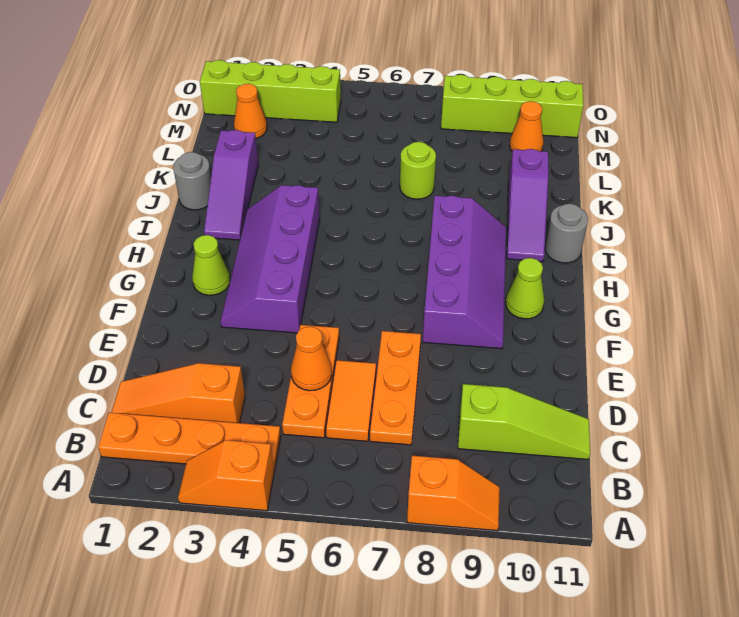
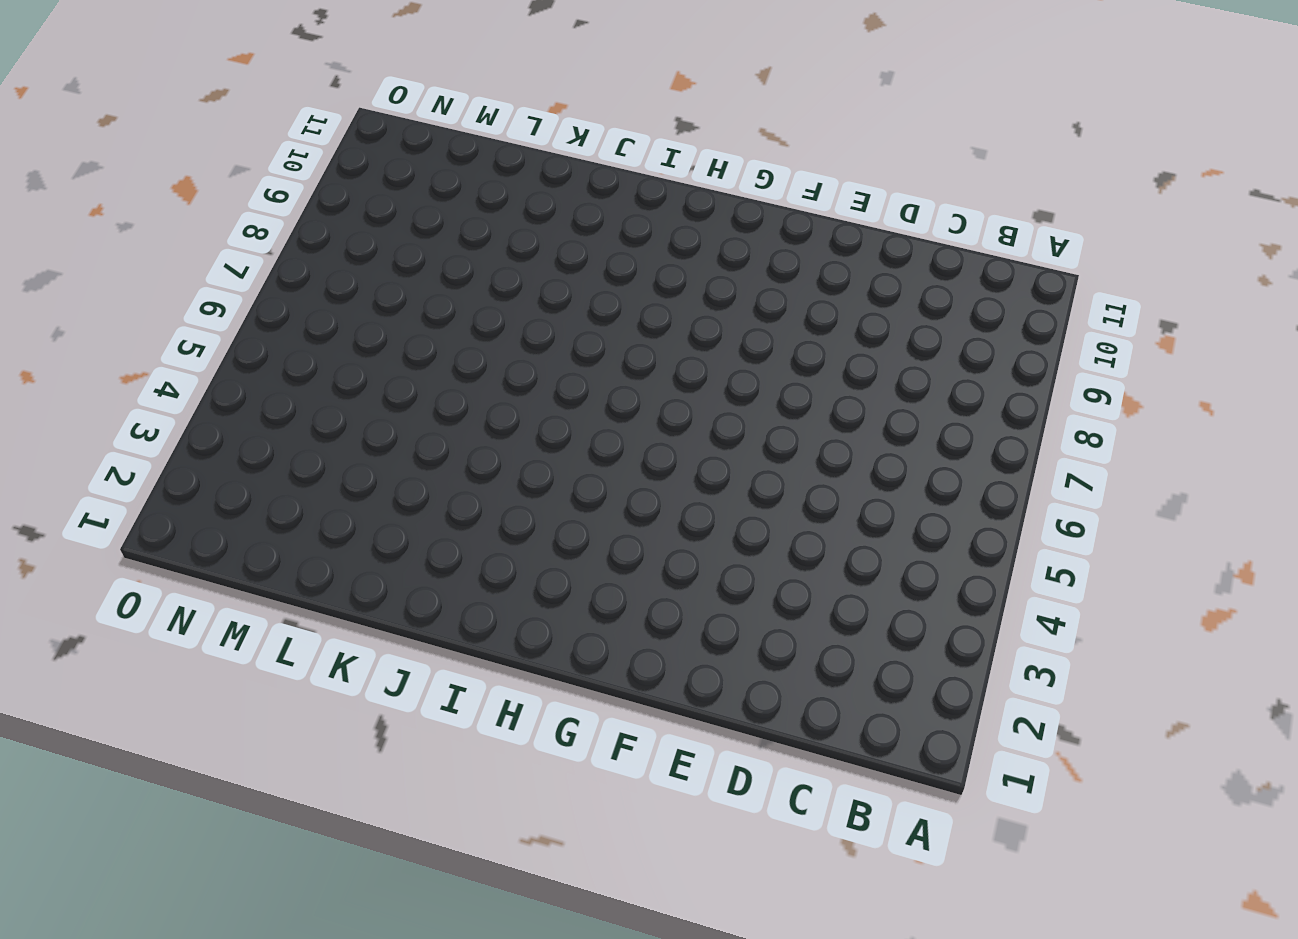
none -> orange 1x2 slope [178,440,274,511]
none -> orange 1x2 slope [407,456,500,531]
none -> orange 1x4 plate [98,412,281,471]

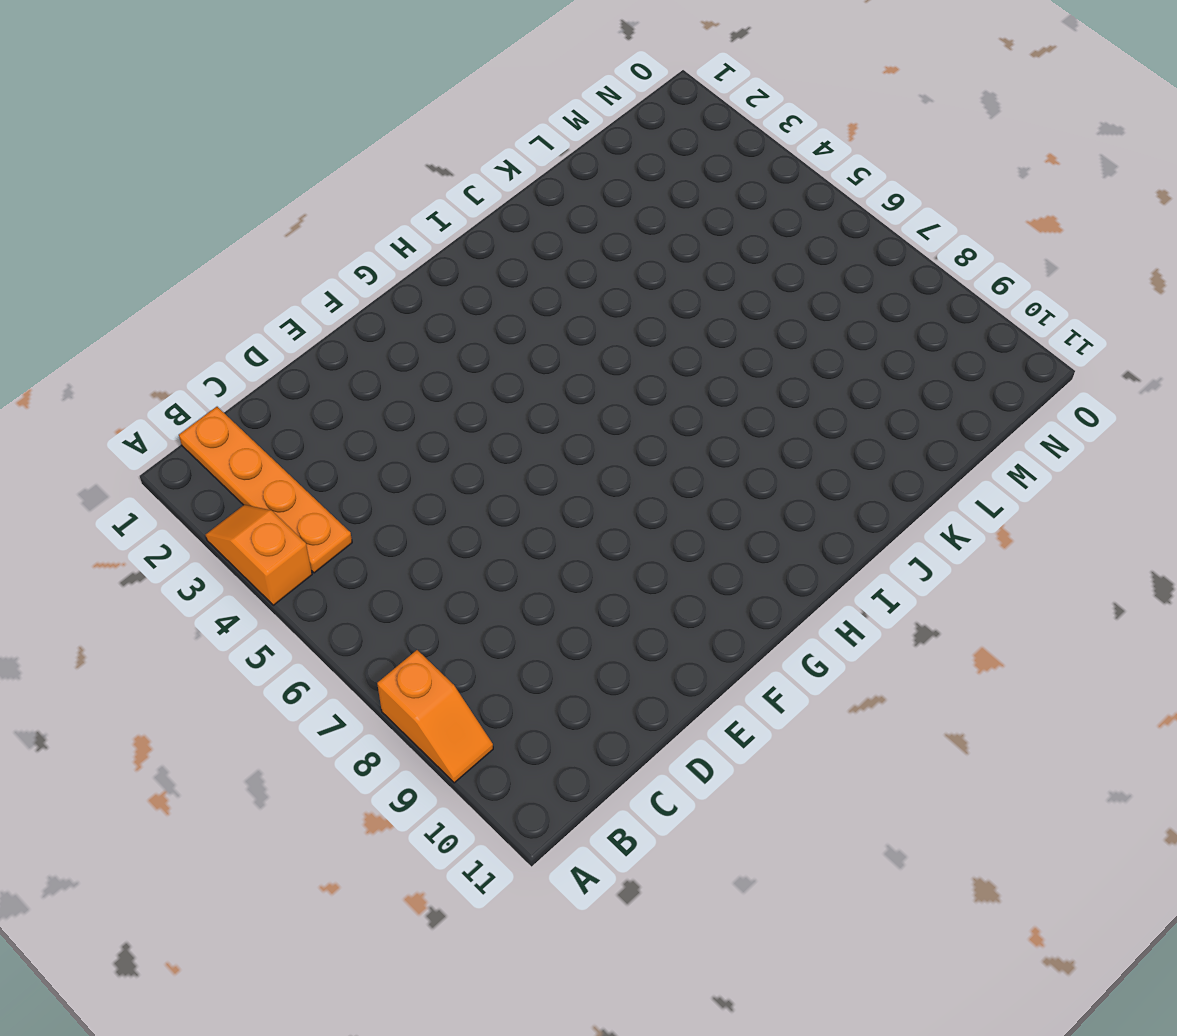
none -> orange 1x3 slope [111,363,245,423]
none -> orange 1x3 plate [282,325,339,438]
none -> orange 1x2 tile [326,360,376,441]

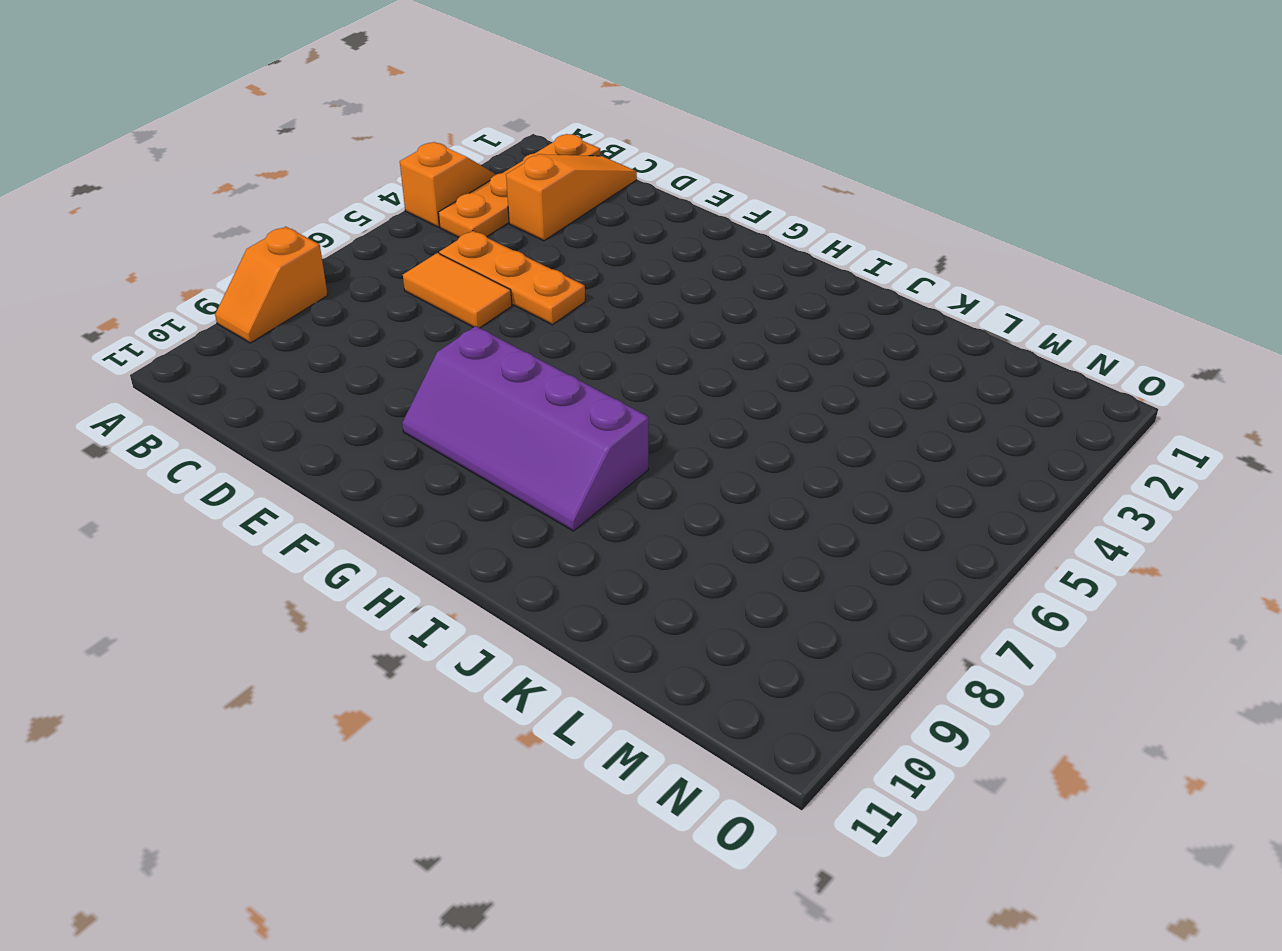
none -> orange 1x3 plate [370,331,421,445]
none -> lime 1x3 slope [458,384,590,459]
none -> purple 2x4 slope [220,185,320,333]

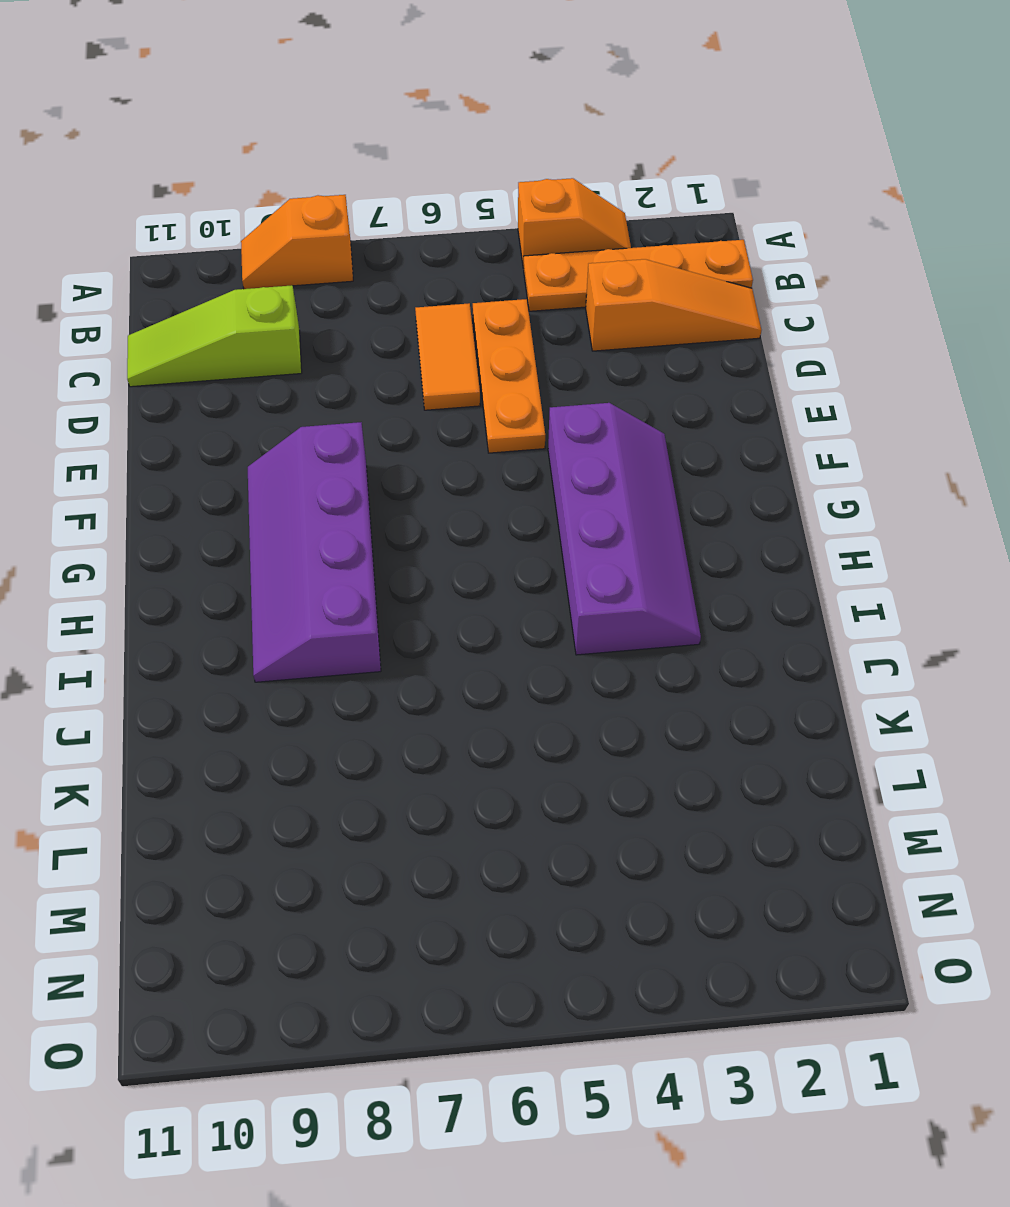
none -> orange 1x3 plate [370,331,421,445]
none -> lime 1x1 cone [192,235,230,295]
none -> lime 1x1 cone [506,258,544,319]

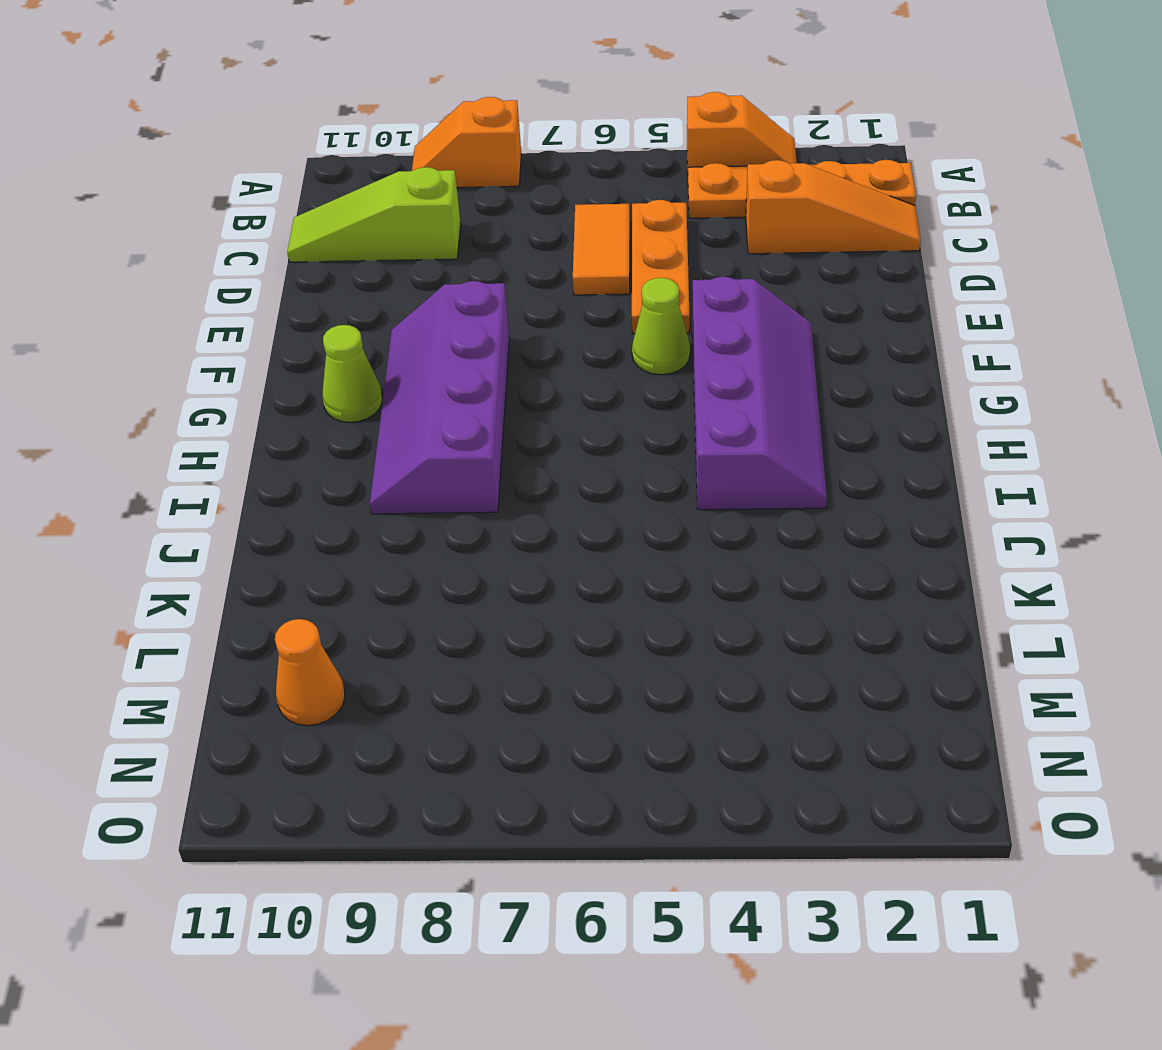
lime 1x1 cone [632,278,690,375] -> lime 1x1 cone moved to [192,235,230,295]
none -> orange 1x3 plate [370,331,421,445]
none -> purple 1x3 slope [204,130,258,240]
none -> purple 1x3 slope [507,149,548,262]

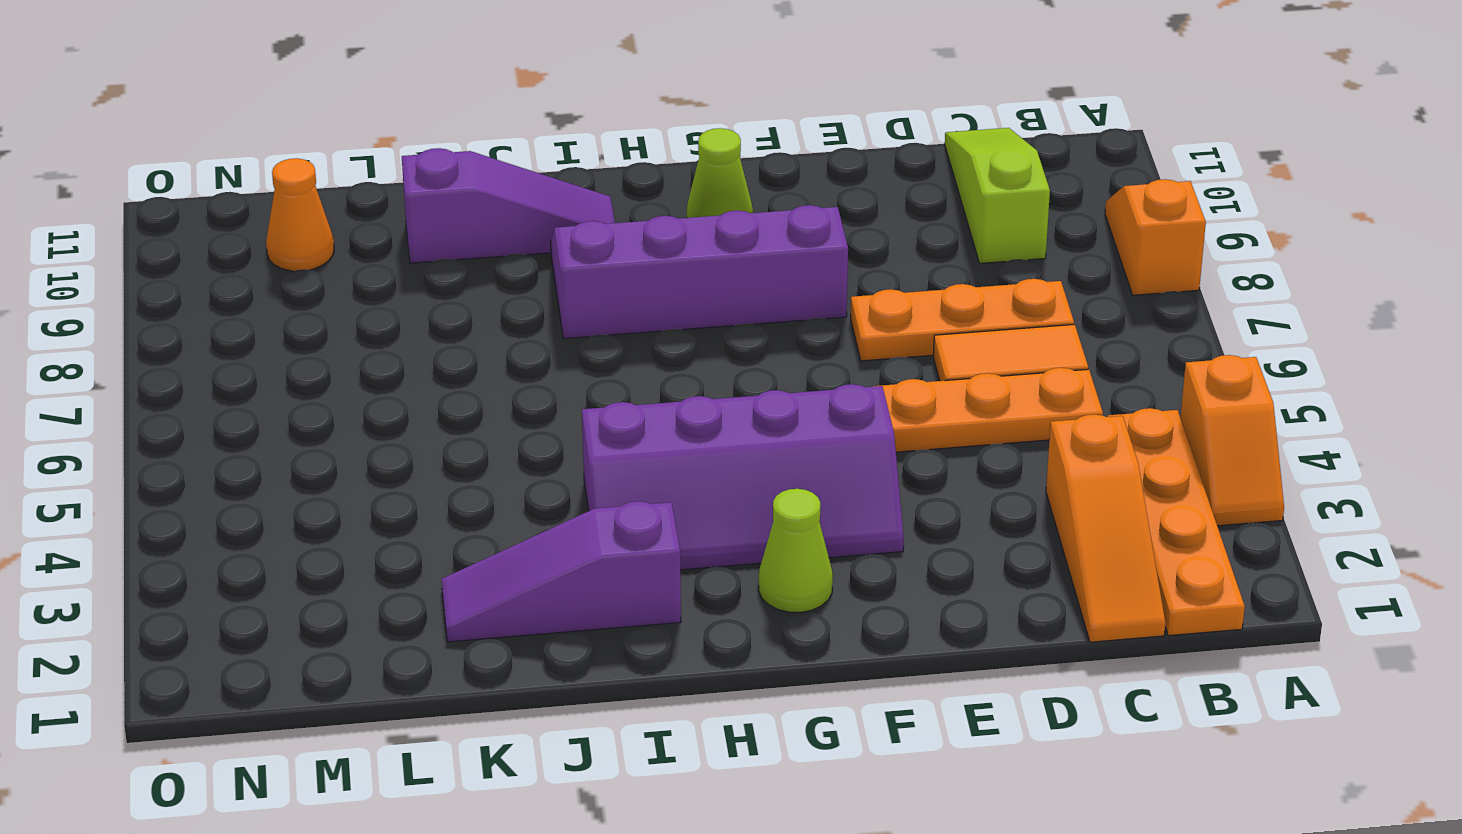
purple 1x3 slope [442,501,681,642] -> purple 1x3 slope turned to [204,130,258,240]
none -> grey 1x1 round brick [545,204,588,263]
none -> grey 1x1 round brick [173,152,211,210]
none -> lime 1x1 round brick [400,142,436,199]

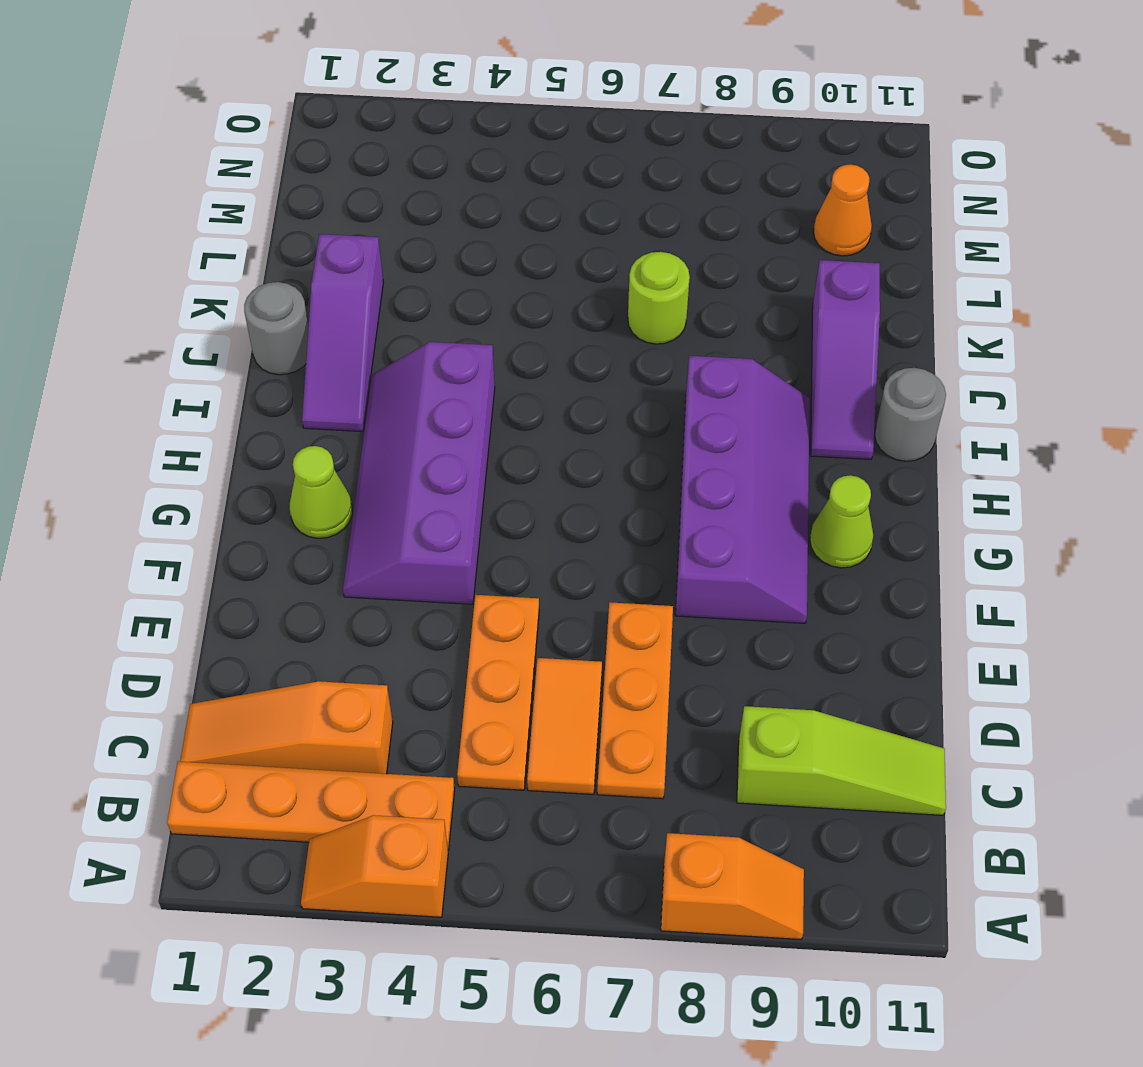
none -> orange 1x1 cone [234,84,267,138]
none -> lime 1x4 brick [200,60,341,122]
none -> lime 1x4 brick [441,75,583,138]

